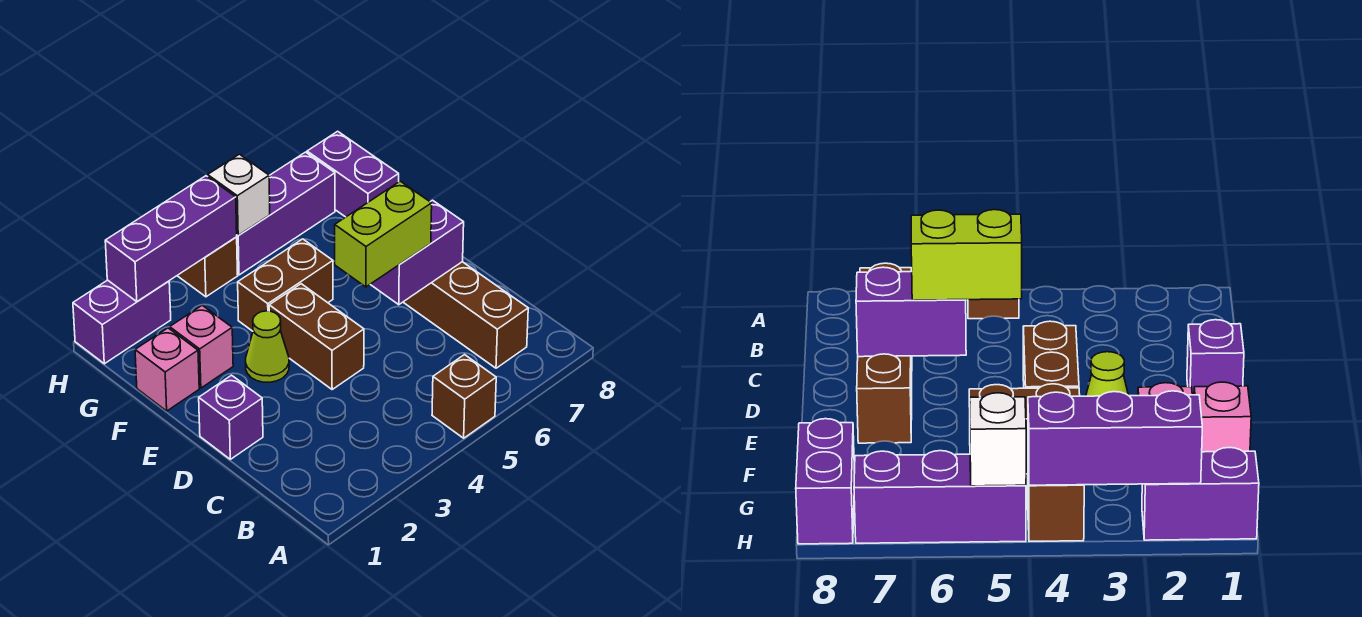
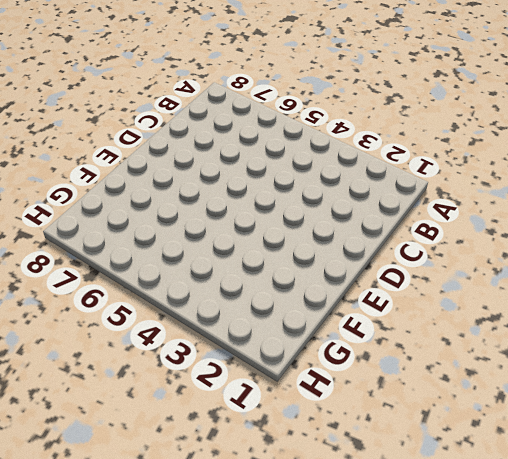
none -> brown 1x1 brick [432,355,496,438]
none -> brown 1x4 brick [403,262,528,368]
none -> purple 1x1 brick [199,375,263,459]

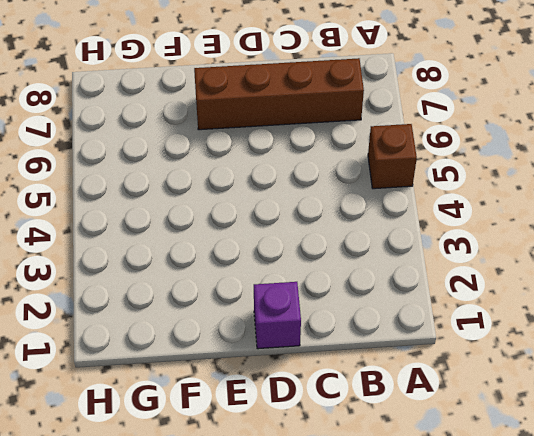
none -> brown 1x2 brick [269,284,364,389]
none -> lime 1x1 cone [245,311,289,382]
none -> pink 1x1 brick [135,328,199,411]

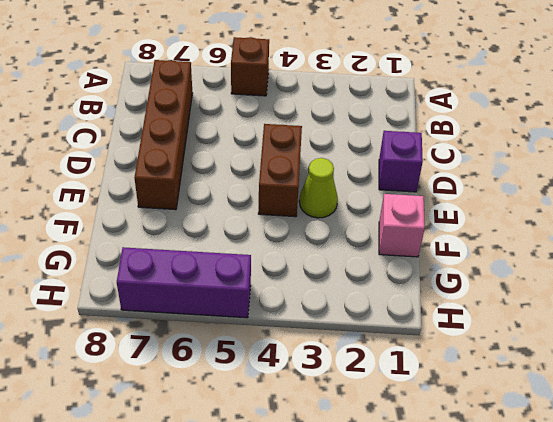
none -> pink 1x1 brick [170,305,233,388]
none -> brown 1x2 brick [238,239,333,331]
none -> purple 1x2 brick [307,131,399,217]

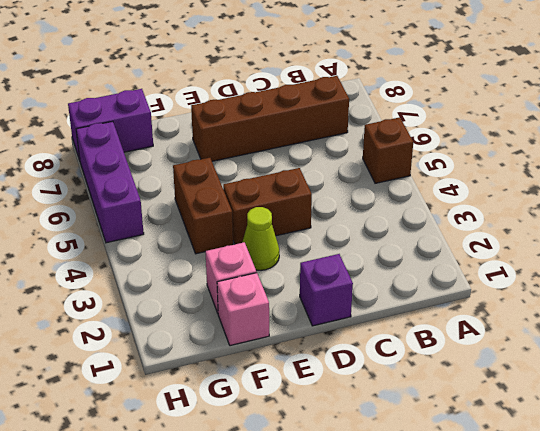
none -> purple 1x2 brick [73,280,171,364]
none -> brown 1x1 brick [177,237,238,297]
none -> purple 1x2 brick [370,200,464,305]

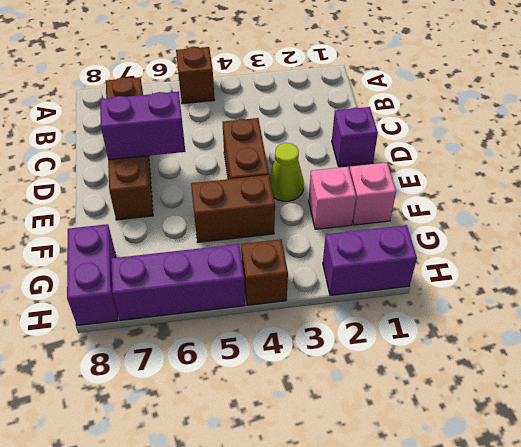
none -> purple 1x3 brick [105,176,237,302]
none -> white 1x1 brick [208,154,270,235]
none -> lime 1x2 brick [335,181,432,287]

